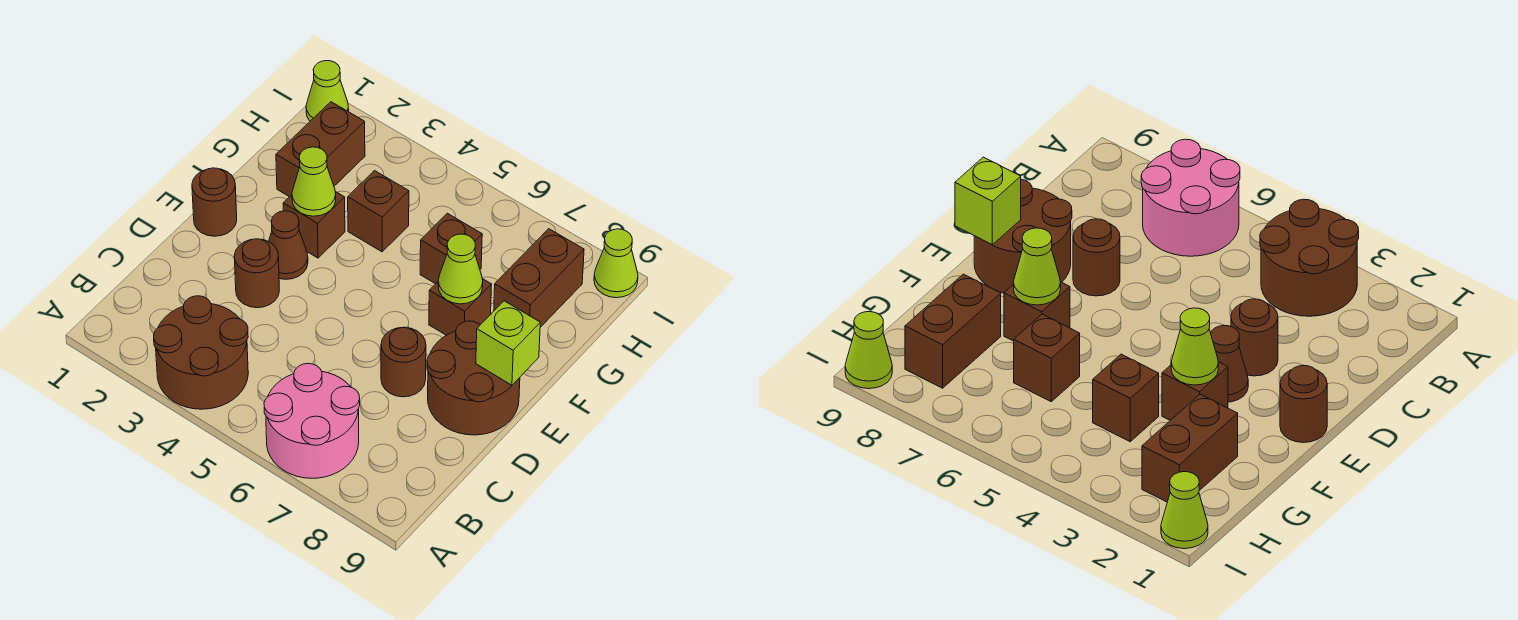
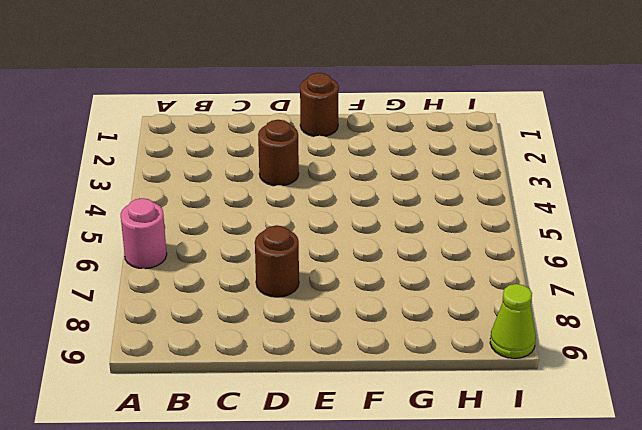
pink 1x1 round brick [121,198,167,269] -> pink 2x2 round brick [264,363,360,478]
none -> brown 2x2 round brick [154,296,248,409]
none -> brown 2x2 round brick [427,321,520,435]
none -> brown 1x1 cone [269,211,308,279]

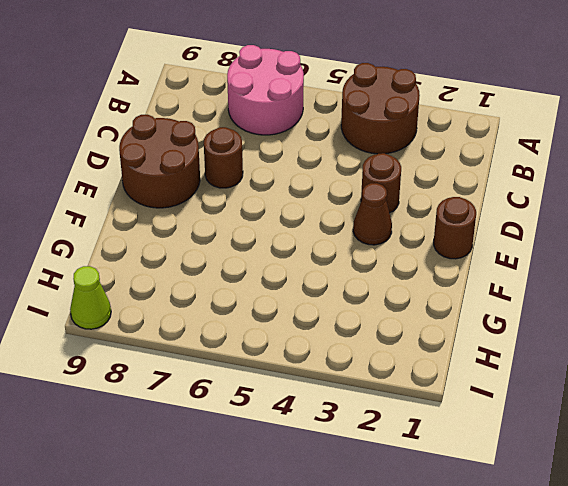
none -> brown 1x1 brick [283,192,345,258]
none -> brown 1x1 brick [429,279,492,335]
none -> brown 1x2 brick [276,102,365,197]

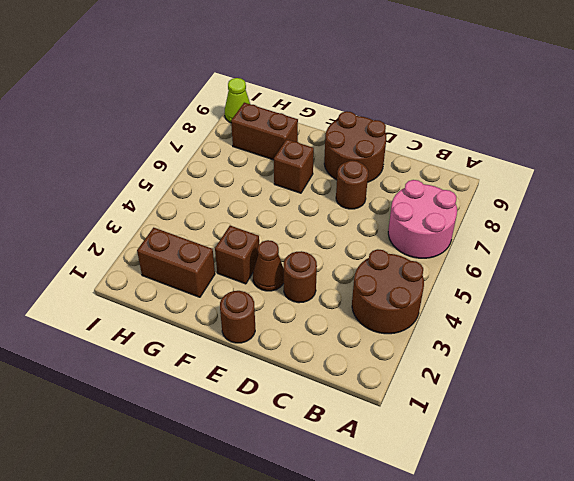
none -> brown 1x1 brick [348,171,409,252]
none -> brown 1x1 brick [420,213,482,284]
none -> lime 1x1 cone [306,61,349,121]

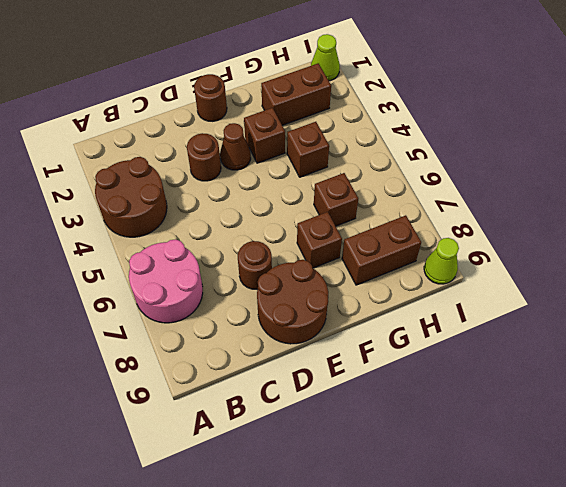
none -> lime 1x1 brick [476,301,540,385]
none -> lime 1x1 cone [292,147,336,216]
none -> lime 1x1 cone [438,234,483,304]

